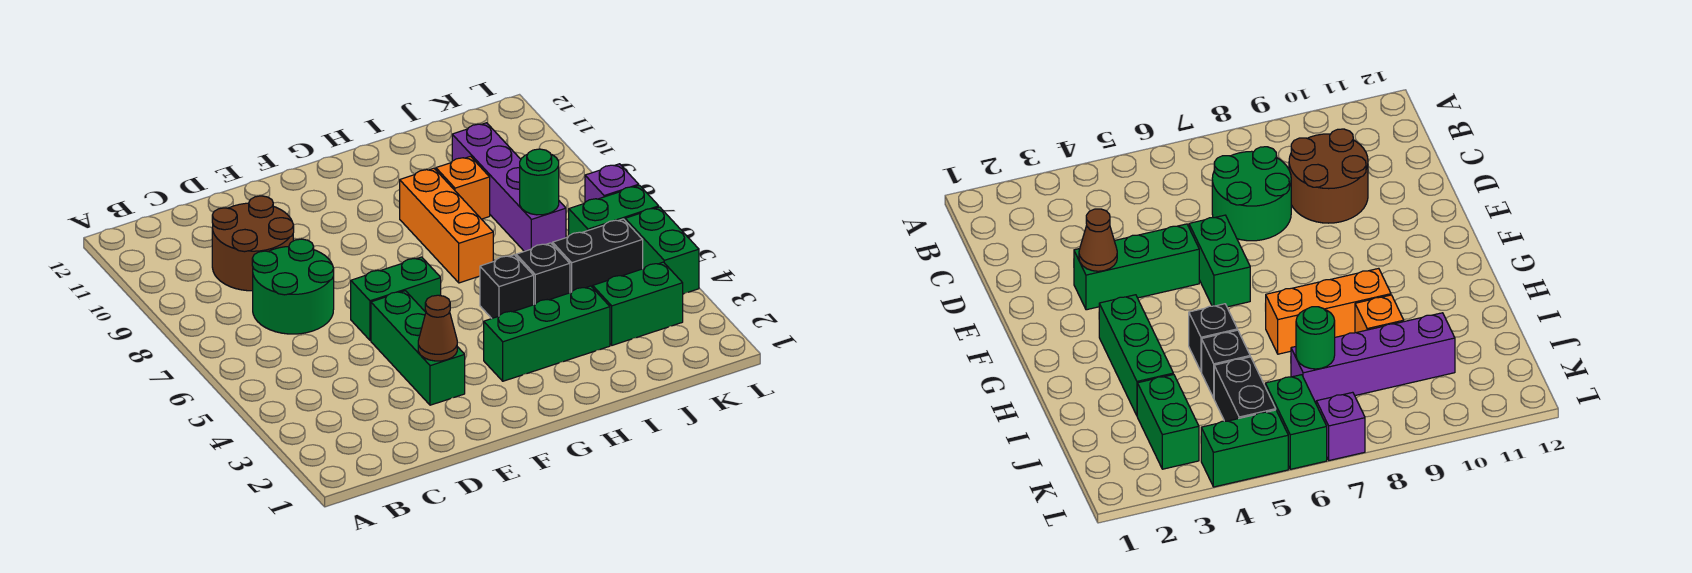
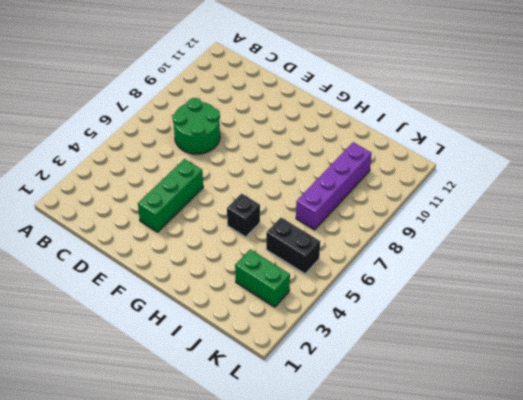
none -> brown 2x2 round brick [212,196,294,291]
none -> green 1x2 brick [351,257,441,340]
none -> green 1x3 brick [484,286,610,381]

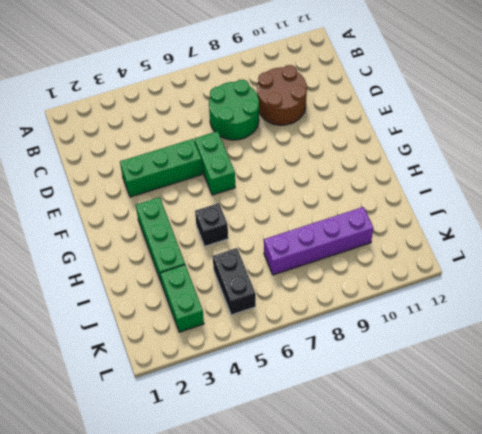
none -> orange 1x3 brick [400,168,493,283]
none -> black 1x1 brick [516,243,570,305]
none -> orange 1x1 brick [436,156,490,219]

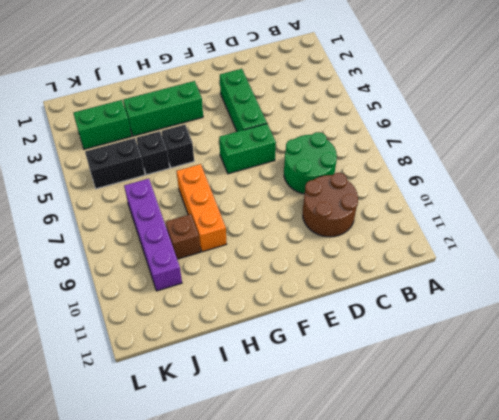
brown 1x1 brick [166,214,200,259] -> orange 1x1 brick [436,156,490,219]
none -> green 1x2 brick [569,186,659,235]
none -> green 1x2 brick [625,207,699,294]
none -> purple 1x1 brick [585,164,639,202]

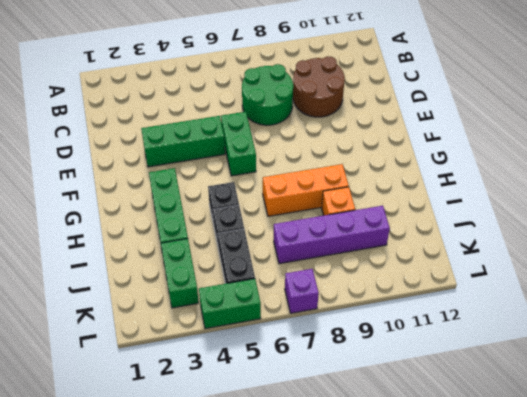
none -> green 1x2 brick [569,186,659,235]
none -> brown 1x1 cone [418,295,457,361]
none -> green 1x1 round brick [520,149,559,215]

